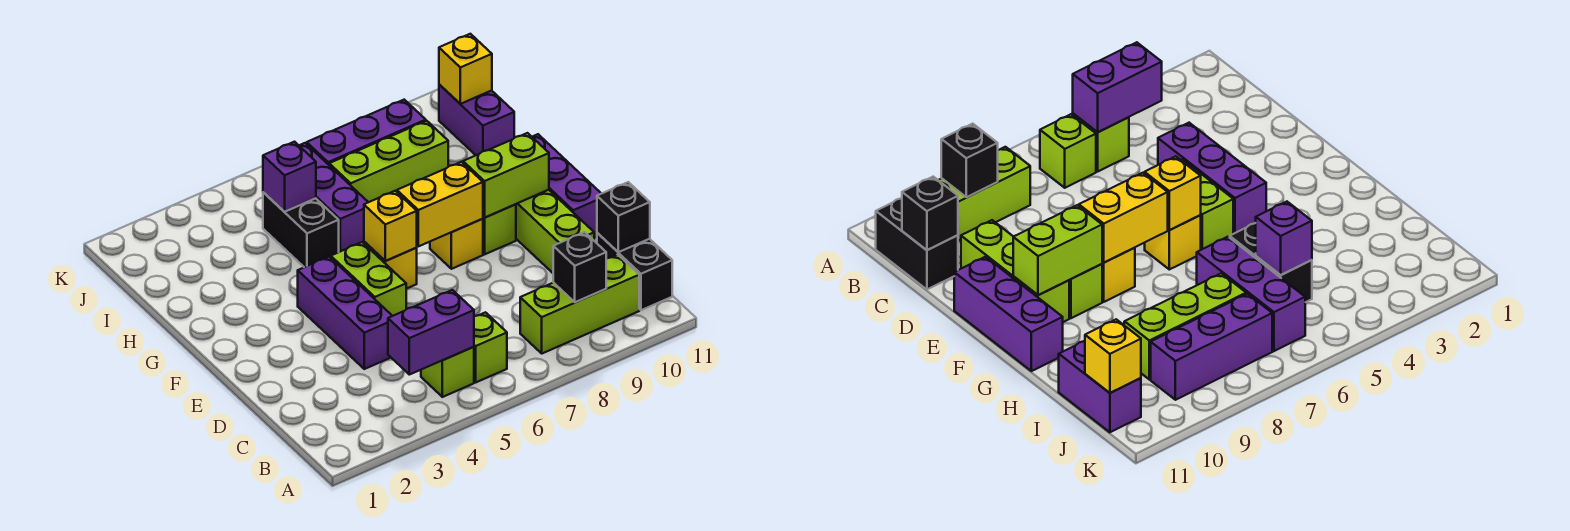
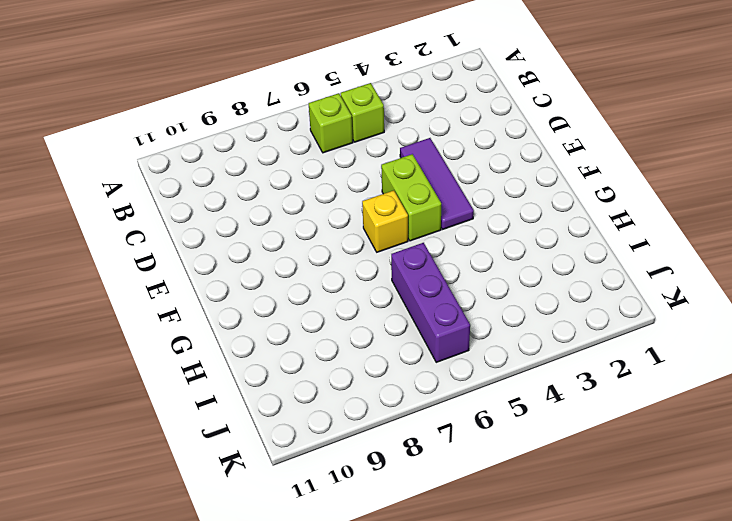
purple 1x3 tile [400,138,474,230] -> purple 1x3 brick [298,257,392,369]
none -> lime 1x3 brick [520,255,639,353]
none -> black 1x2 brick [597,233,672,310]
none -> lime 1x3 brick [516,190,594,273]

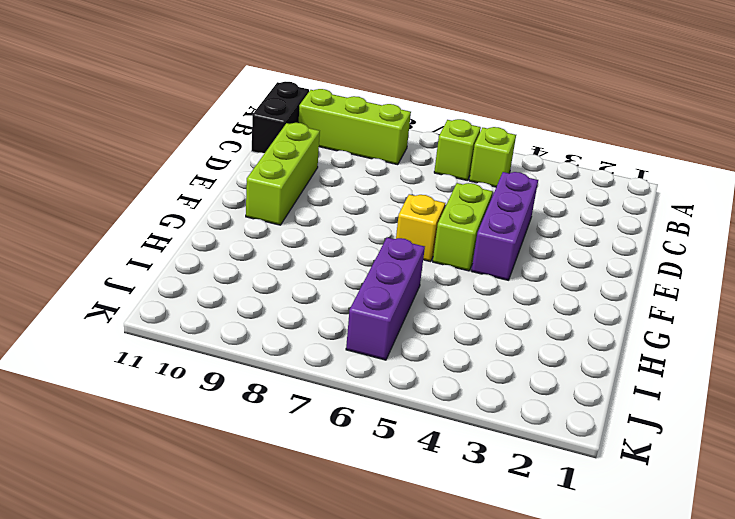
none -> purple 1x3 brick [533,134,601,238]
none -> yellow 1x1 brick [430,219,483,269]
none -> lime 1x1 brick [483,204,516,254]

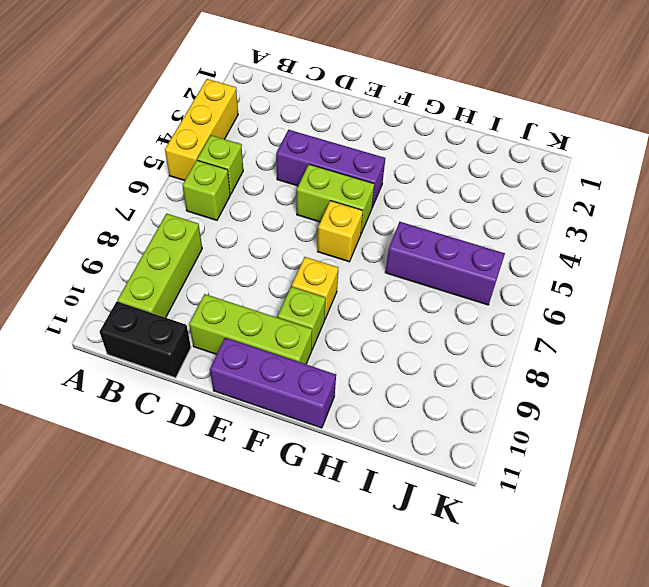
yellow 1x3 brick [165,79,238,181] -> none
none -> black 1x2 brick [263,192,339,267]
none -> lime 1x3 brick [329,121,448,202]
none -> purple 1x2 brick [439,85,514,155]

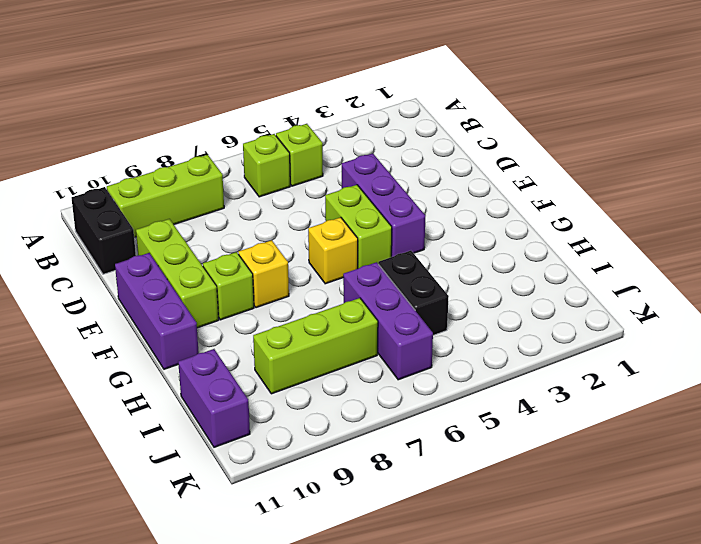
none -> purple 1x3 brick [307,100,426,165]
none -> purple 1x2 brick [388,290,474,375]
none -> black 1x1 brick [553,232,606,302]

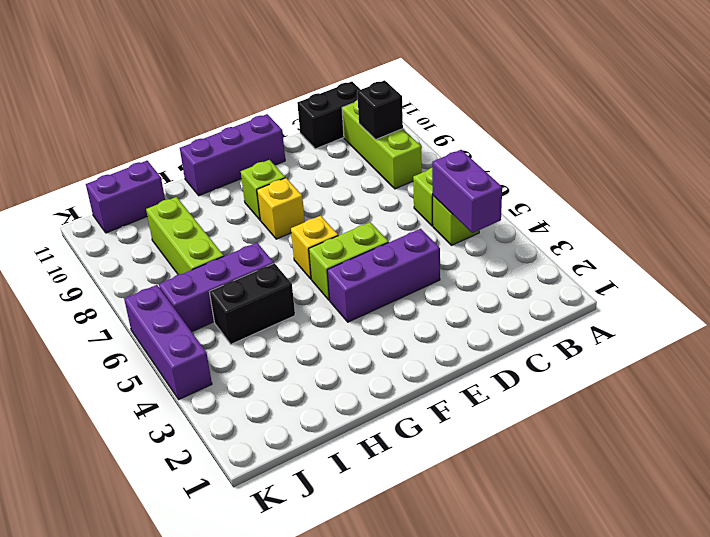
purple 1x3 brick [124,285,212,399] -> purple 1x3 brick moved to [307,100,426,165]
none -> lime 1x3 brick [516,190,594,273]
none -> black 1x1 brick [597,182,650,252]
none -> yellow 1x1 brick [364,191,417,261]

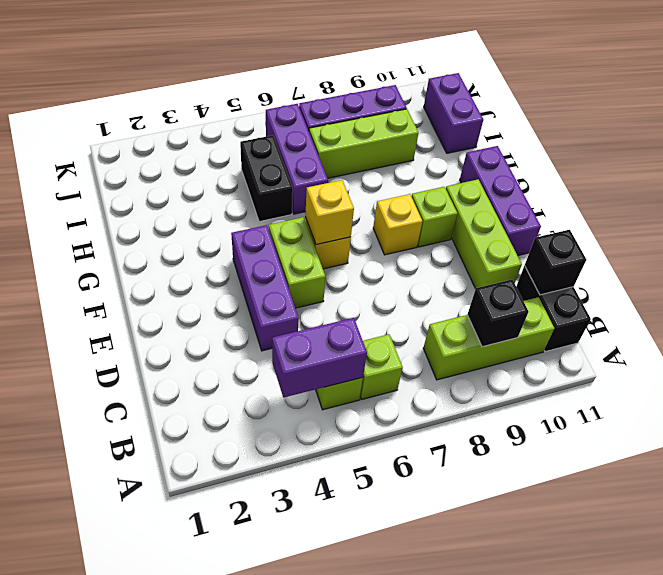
none -> yellow 1x2 brick [397,162,483,246]
none -> lime 1x2 brick [463,133,549,218]
none -> purple 1x1 brick [263,142,316,212]

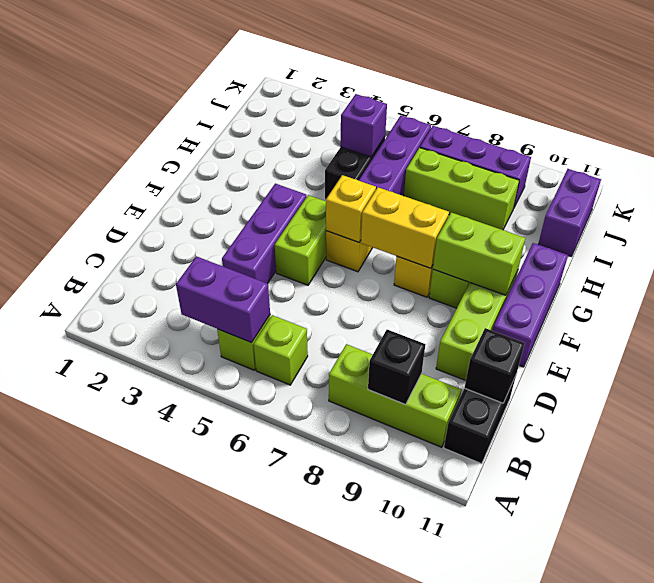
none -> yellow 1x1 brick [439,34,492,104]

